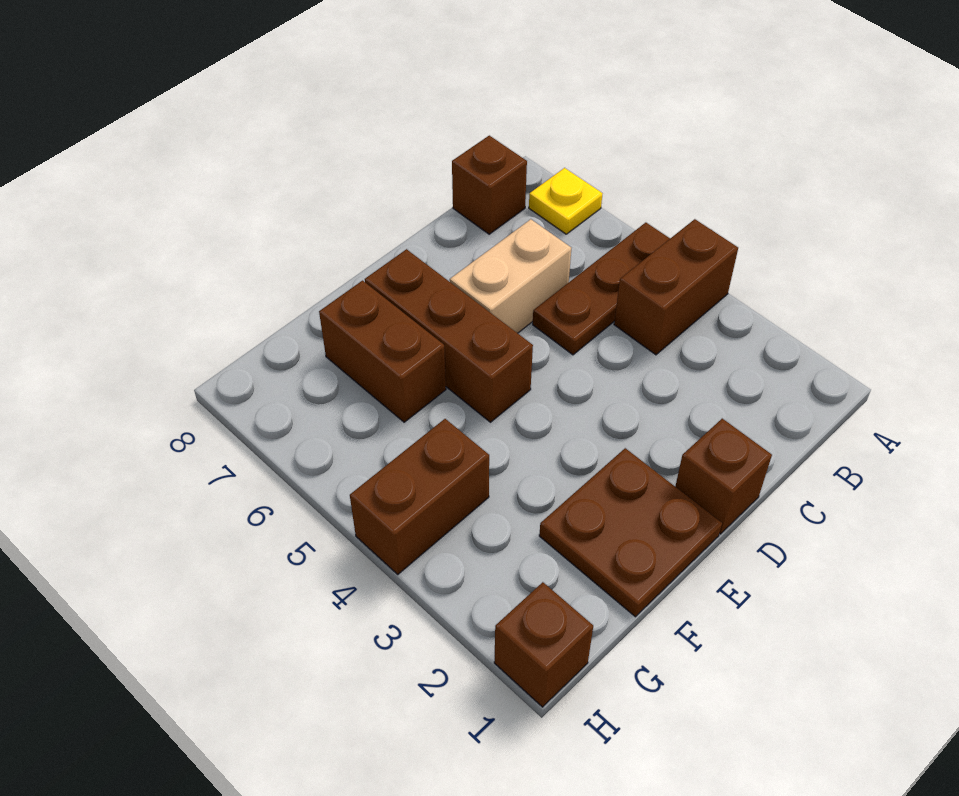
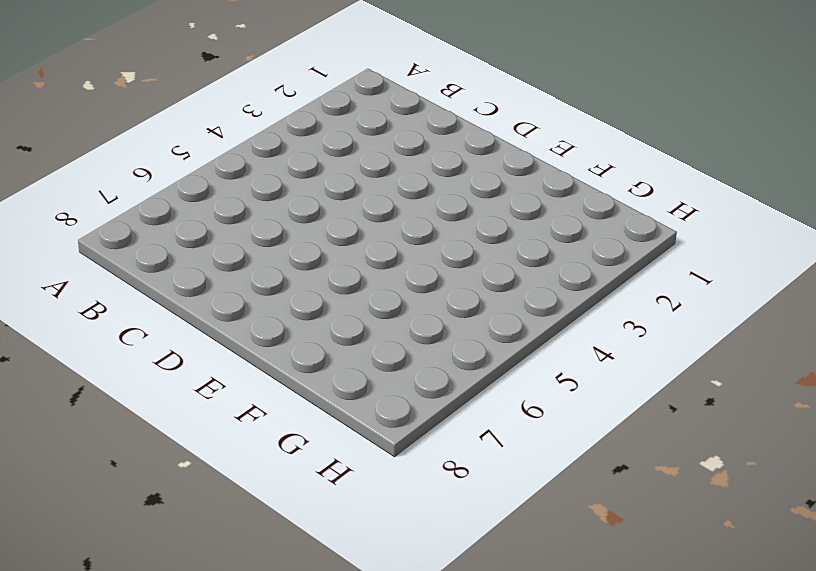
none -> brown 1x2 brick [614,219,738,355]
none -> brown 1x3 plate [533,223,670,355]

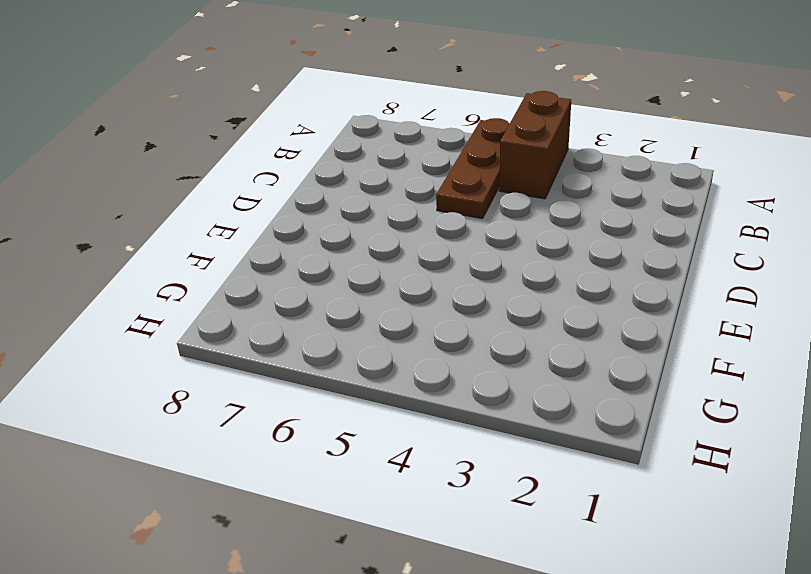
none -> yellow 1x1 plate [529,168,602,234]
none -> brown 1x1 brick [452,136,527,234]

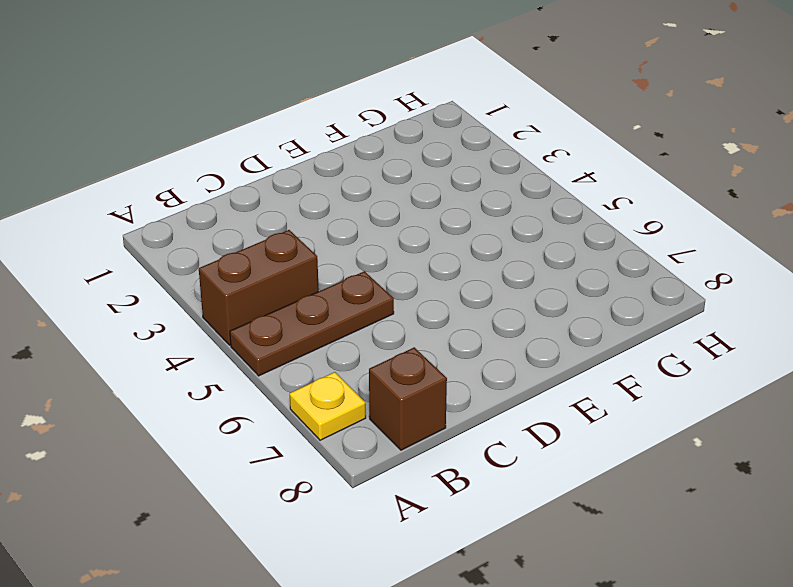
none -> tan 1x2 brick [450,219,571,333]
none -> brown 1x1 brick [675,419,772,534]

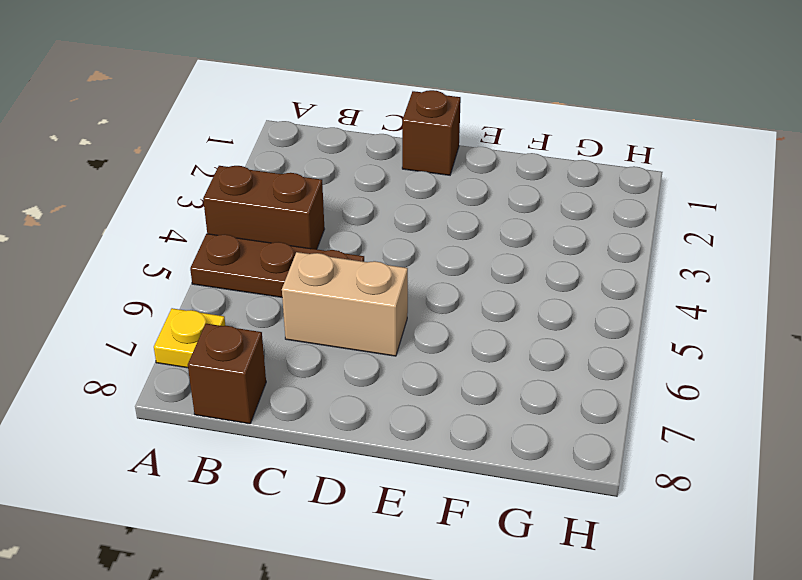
none -> brown 2x2 plate [539,448,722,617]
none -> brown 1x3 brick [365,249,533,422]

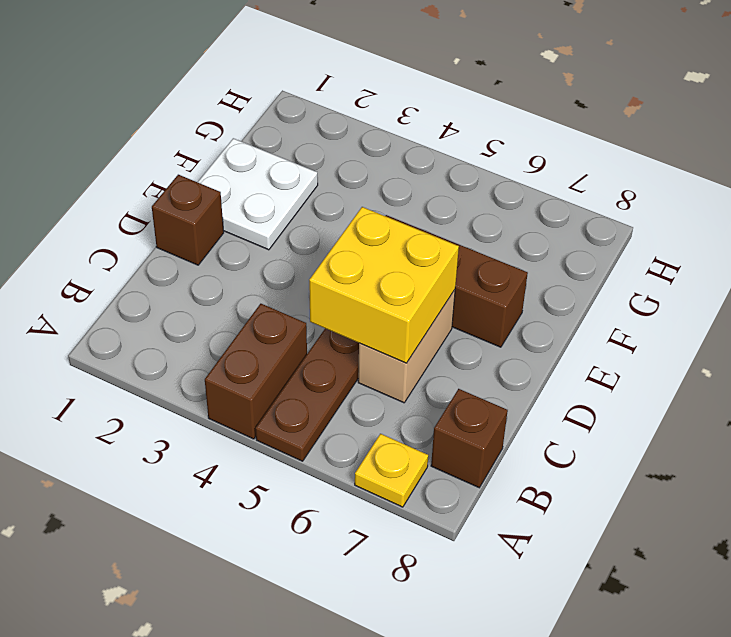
yellow 2x2 brick [309,207,459,363] -> none
white 2x2 plate [198,138,318,250] -> brown 2x2 plate [539,448,722,617]
none -> brown 1x2 brick [319,281,446,422]
none -> brown 1x2 brick [350,419,489,574]

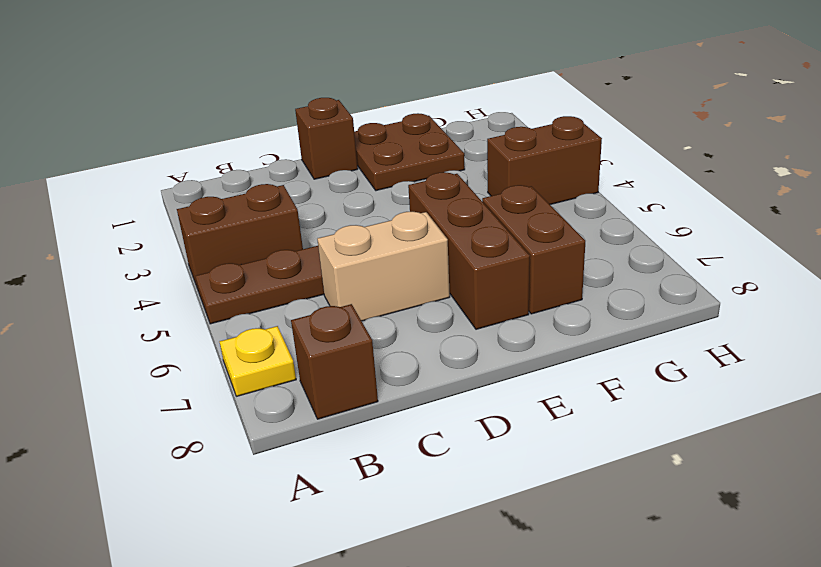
none -> brown 1x1 brick [494,582,593,707]

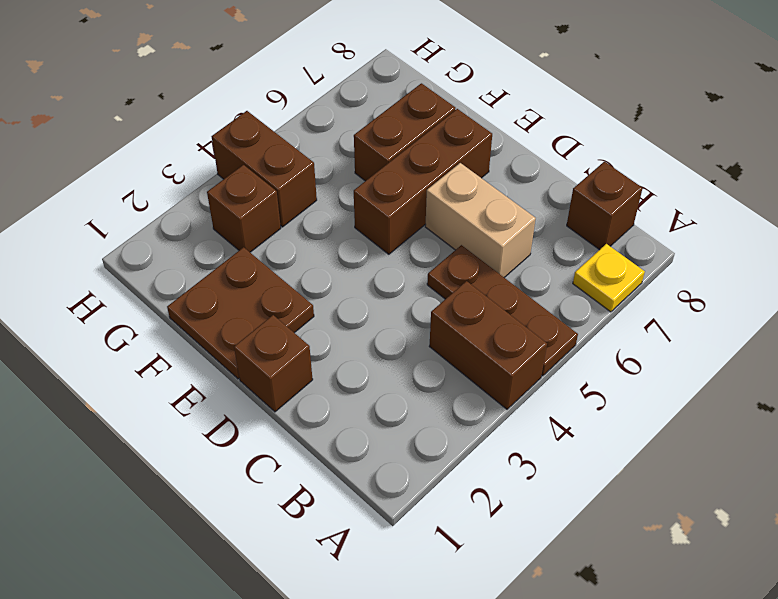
brown 1x1 brick [207,165,281,252] -> brown 1x1 brick moved to [494,582,593,707]

